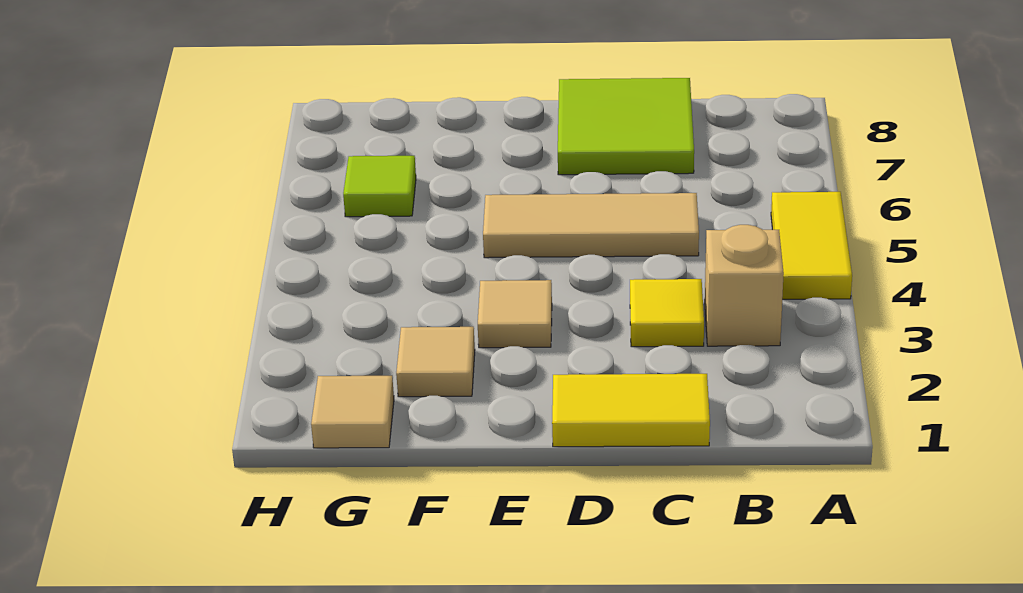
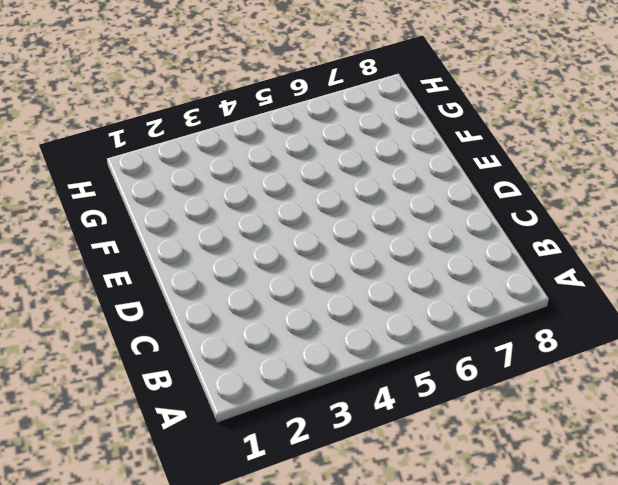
none -> yellow 1x2 tile [771,192,852,299]
none -> tan 1x1 brick [705,225,784,346]

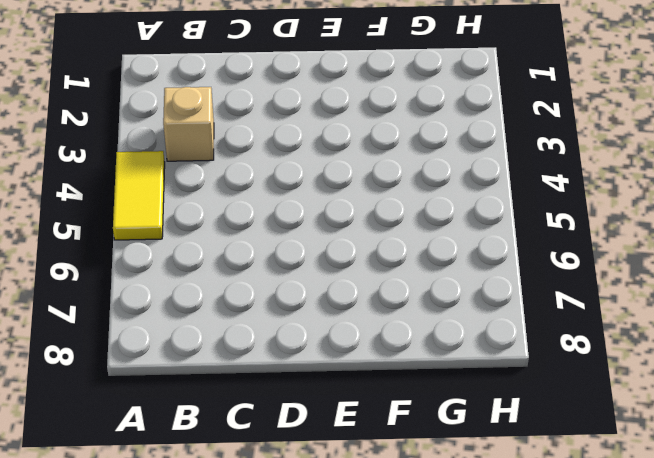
none -> yellow 1x2 tile [552,374,710,447]
none -> yellow 1x1 tile [630,279,704,347]

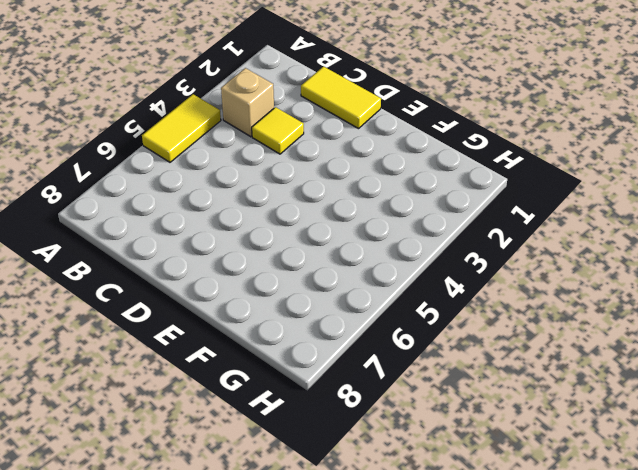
none -> tan 1x3 tile [483,193,699,258]
none -> lime 2x2 tile [558,78,694,175]

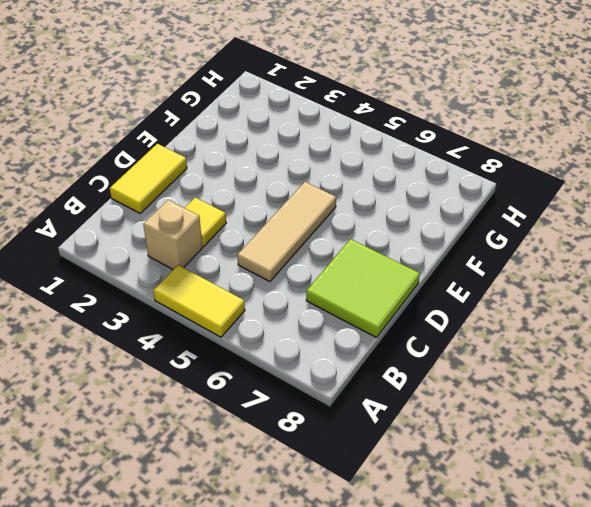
none -> tan 1x1 tile [478,280,552,348]
none -> tan 1x1 tile [396,327,475,397]

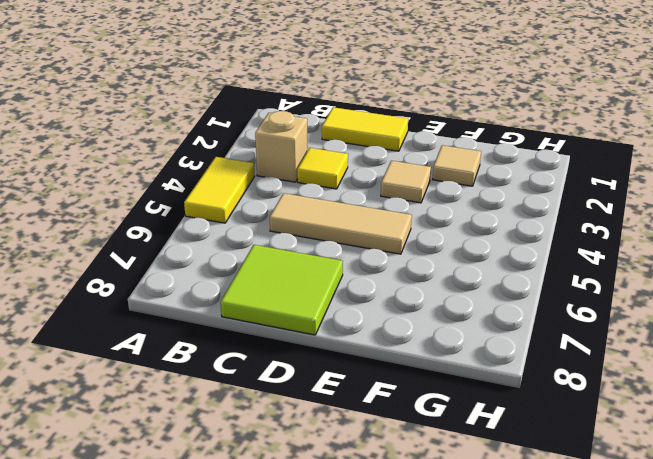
none -> tan 1x1 tile [311,376,394,448]
none -> lime 1x1 tile [343,156,416,217]

